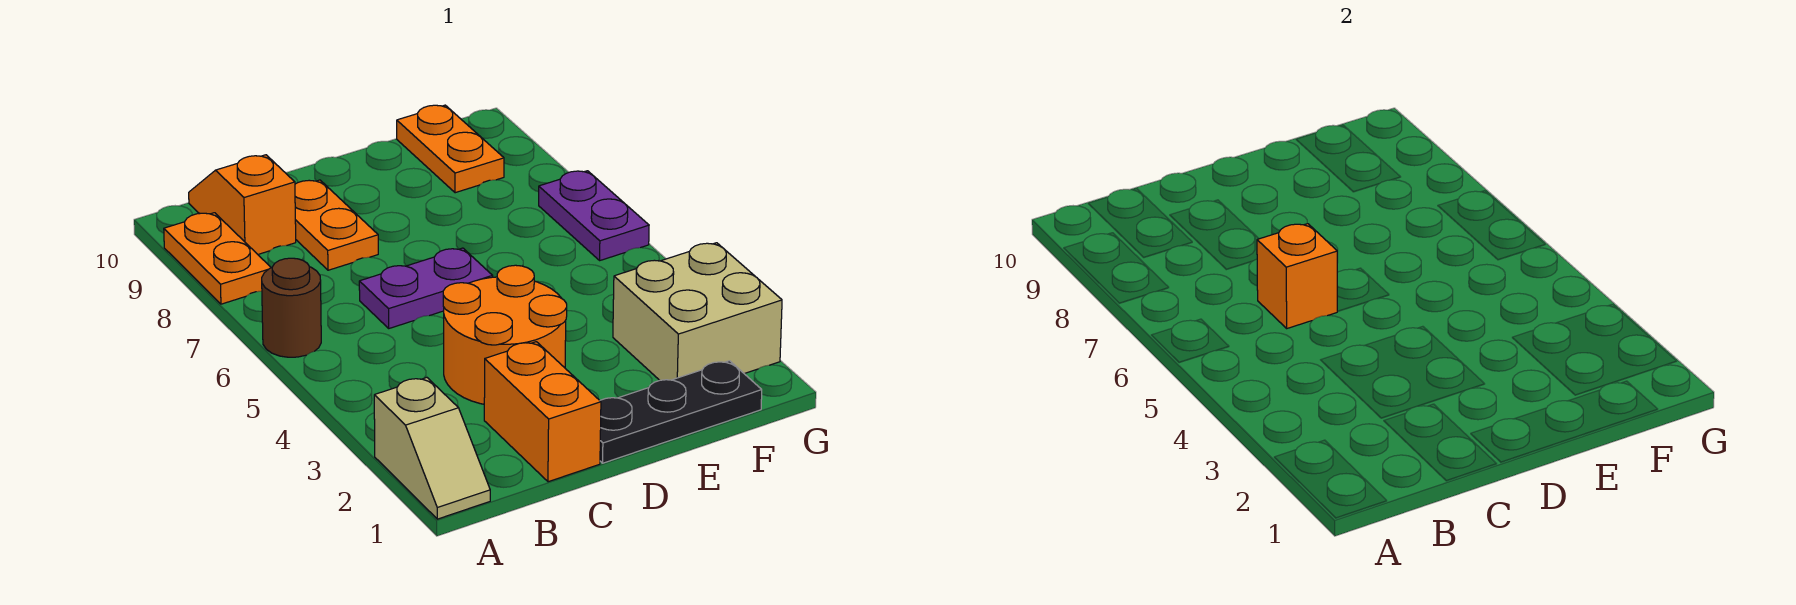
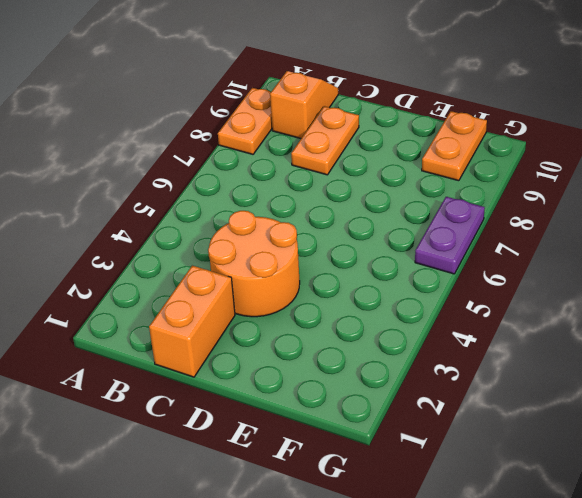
none -> tan 1x2 slope [374,378,490,519]
none -> brown 1x1 round brick [262,258,321,357]
none -> purple 1x2 plate [359,248,493,328]

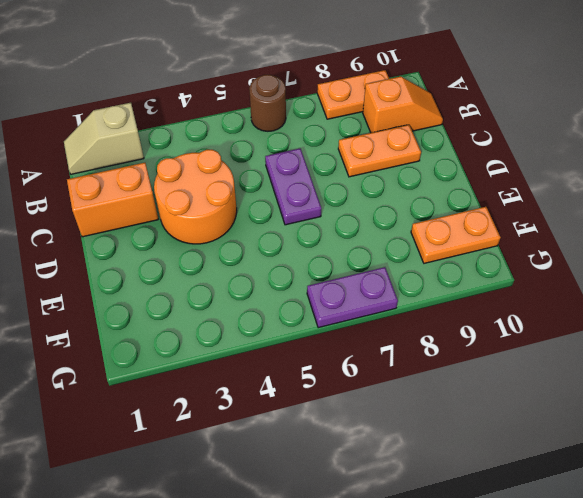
none -> black 1x3 plate [600,361,762,463]
none -> tan 2x2 brick [613,243,782,380]
none -> orange 1x1 brick [1257,224,1337,328]

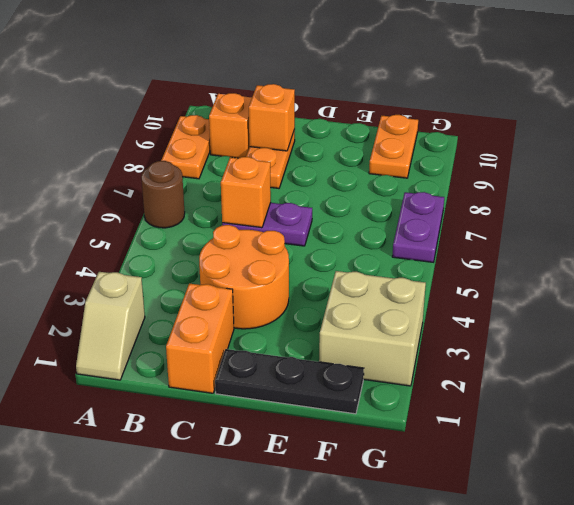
orange 1x1 brick [249,84,295,151] -> none

